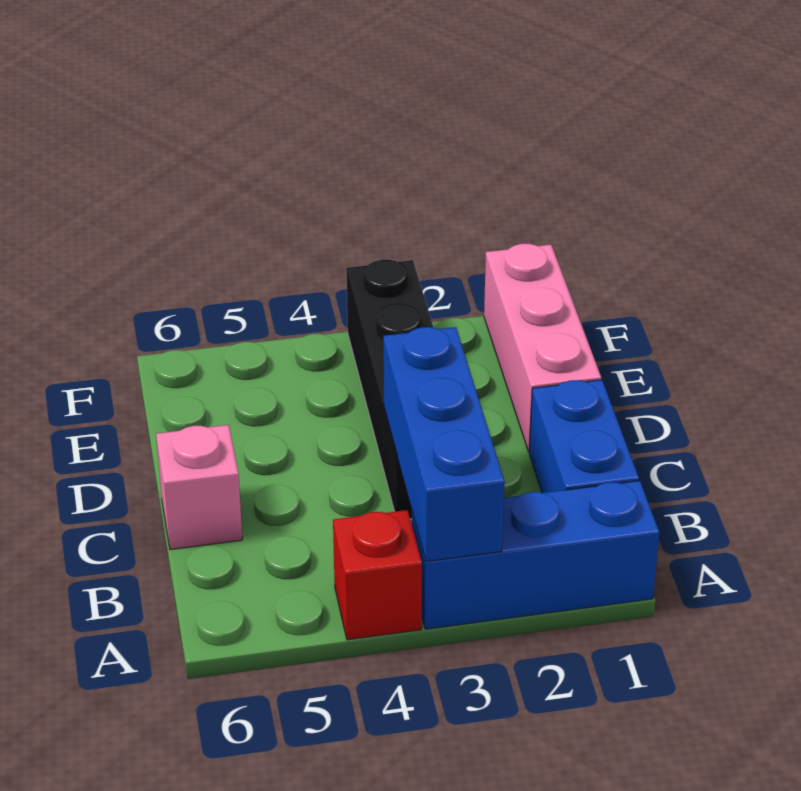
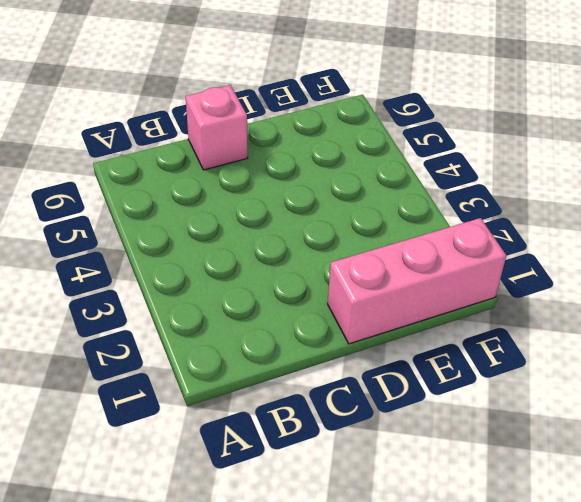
none -> blue 1x3 brick [412,481,659,629]
none -> red 1x1 brick [333,510,422,640]

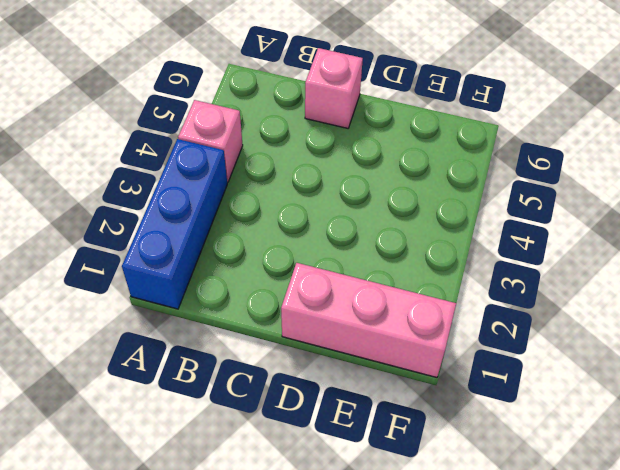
pink 1x1 brick [178,100,243,182] -> red 1x1 brick [333,510,422,640]
none -> blue 1x2 brick [529,380,639,493]
none -> black 1x4 brick [346,259,433,519]

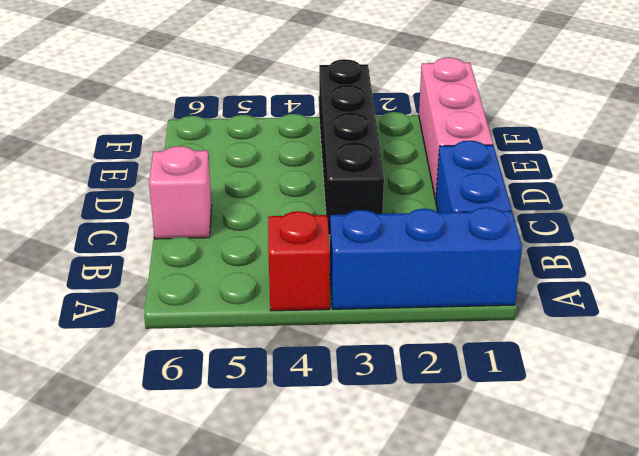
none -> blue 1x3 brick [383,327,505,561]

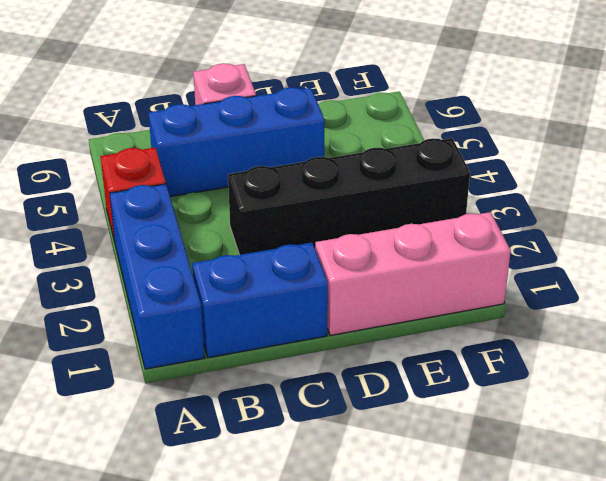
blue 1x3 brick [149,87,325,197] -> blue 1x3 brick moved to [383,327,505,561]

